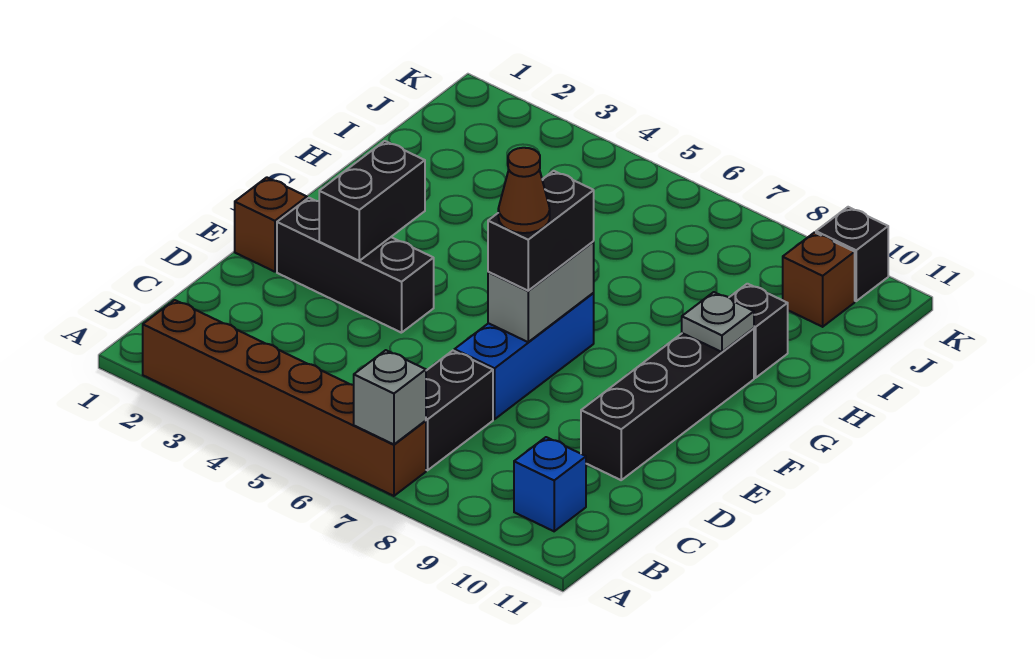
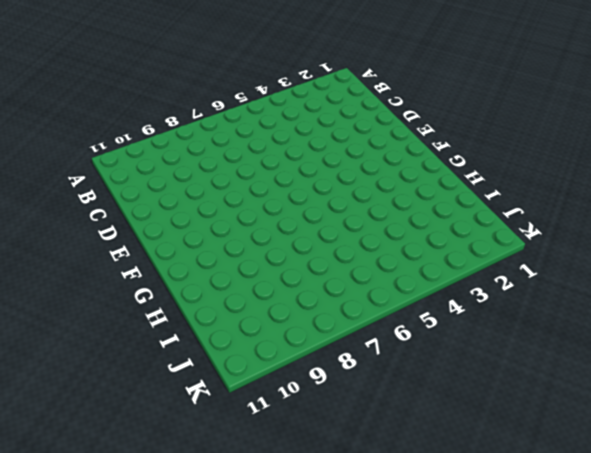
none -> brown 1x6 brick [143,300,426,496]
none -> black 1x2 brick [426,351,493,470]
none -> blue 1x1 brick [514,437,586,531]

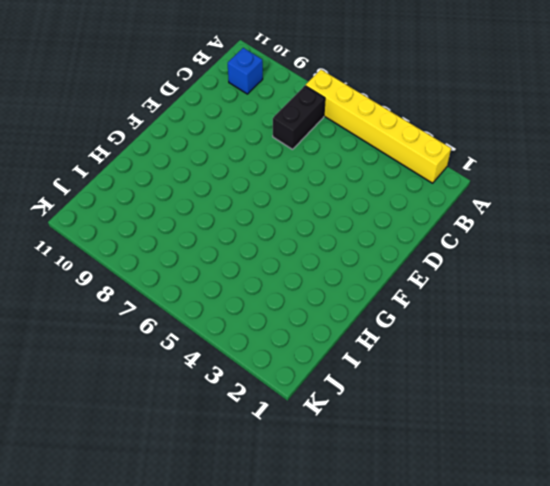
yellow 1x6 brick [306,70,451,183] -> brown 1x6 brick [143,300,426,496]
none -> blue 1x3 brick [454,293,594,419]
none -> black 1x4 brick [581,328,754,480]
none -> brown 1x1 brick [235,177,307,272]

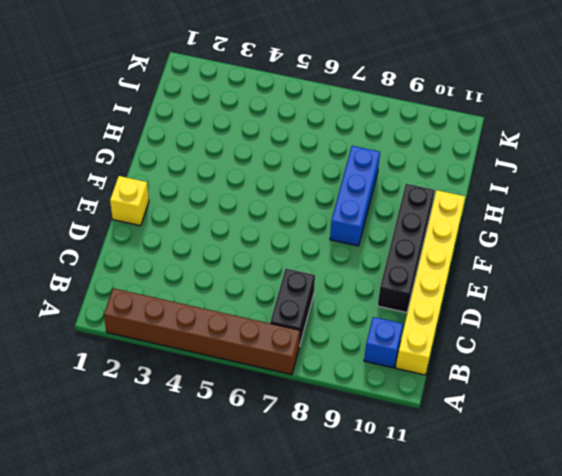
yellow 1x6 brick [396,190,465,375] -> none
yellow 1x1 brick [110,176,149,226] -> brown 1x1 brick [235,177,307,272]
blue 1x3 brick [330,146,380,246] -> blue 1x3 brick moved to [454,293,594,419]
none -> black 1x3 brick [277,198,434,333]
none -> black 1x1 brick [729,284,788,378]
none -> brown 1x1 brick [783,233,855,327]

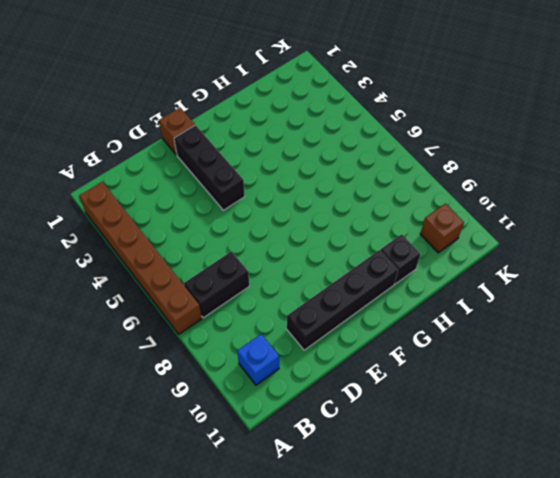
none -> blue 1x3 brick [454,293,594,419]
none -> black 1x1 brick [816,207,888,301]
none -> grey 1x1 brick [354,350,426,444]

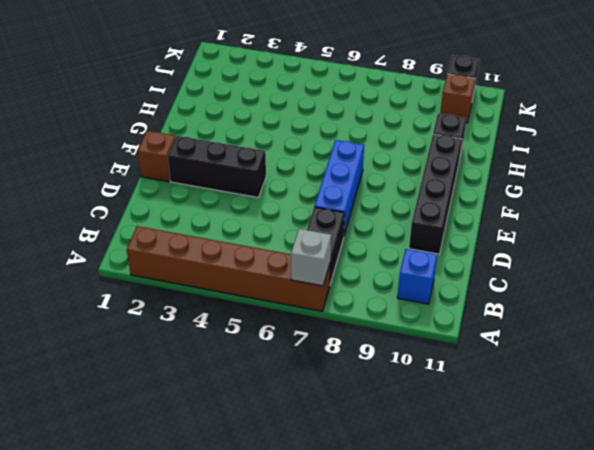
none -> black 1x2 brick [319,141,425,261]
none -> grey 1x2 brick [488,242,594,342]
none -> grey 1x1 plate [682,292,754,352]

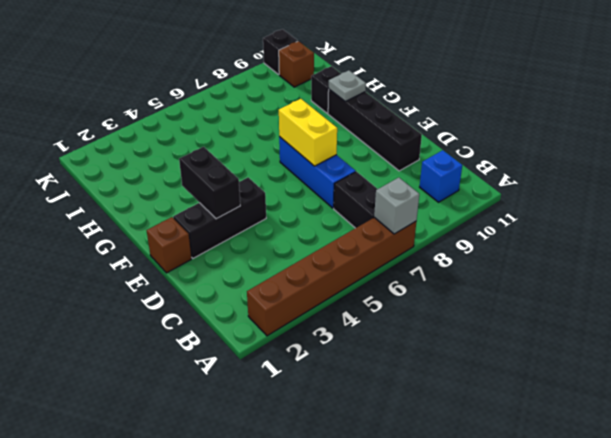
yellow 1x2 brick [279,99,337,166] -> grey 1x2 brick [488,242,594,342]
none -> black 1x2 brick [488,171,594,291]
none -> brown 1x1 cone [498,148,550,233]

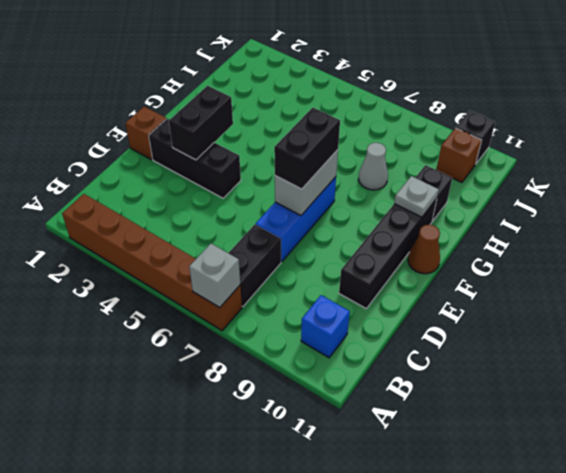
brown 1x1 cone [408,225,440,274] -> brown 1x1 cone moved to [498,148,550,233]
grey 1x1 cone [359,143,388,190] -> none

